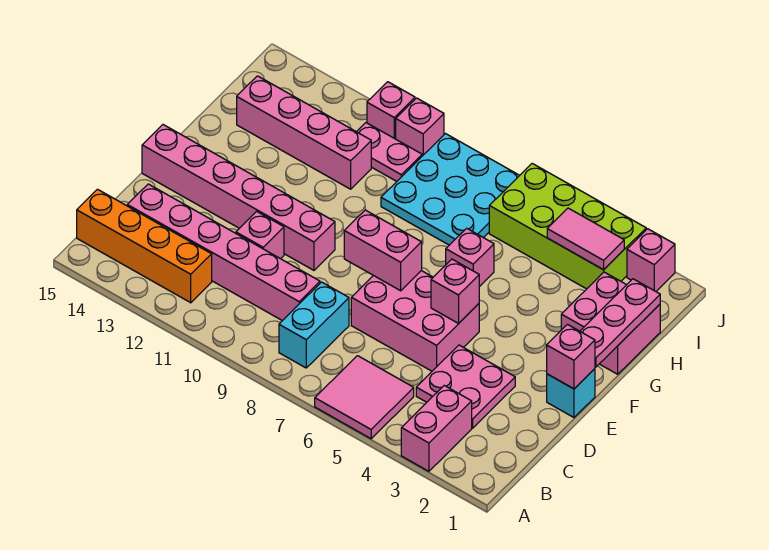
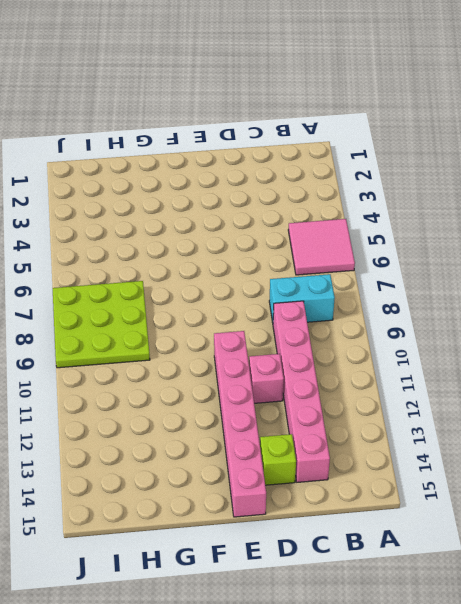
lime 1x1 brick [260,434,296,485] -> none
lime 3x3 plate [53,281,150,368] -> cyan 3x3 plate [381,134,520,245]
none -> pink 1x2 brick [401,386,472,471]
none -> orange 1x4 brick [77,189,212,303]
none -> pink 2x2 plate [416,345,515,428]

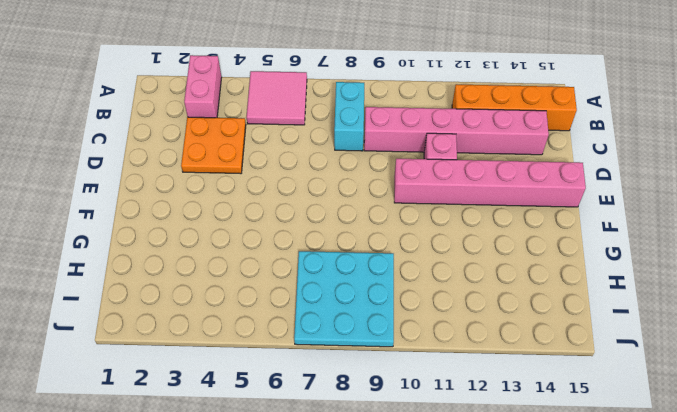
orange 2x2 plate [181,117,246,174] -> pink 2x2 plate [416,345,515,428]
none -> pink 2x3 brick [351,271,479,371]
none -> cyan 1x1 brick [547,369,595,417]
none -> pink 2x2 brick [561,272,660,374]

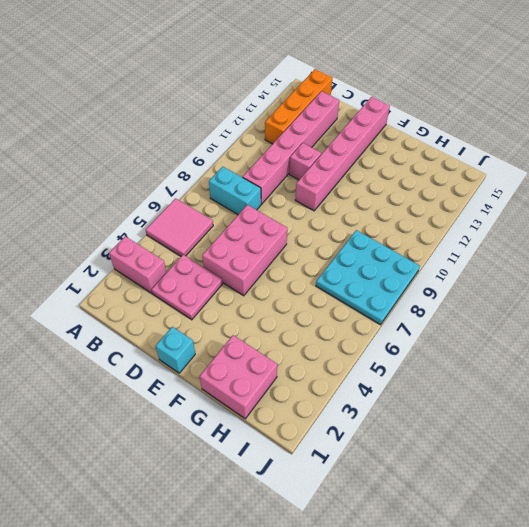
none -> pink 1x1 brick [446,228,494,287]
none -> pink 1x4 brick [237,76,371,189]
none -> lime 2x4 brick [489,163,646,289]

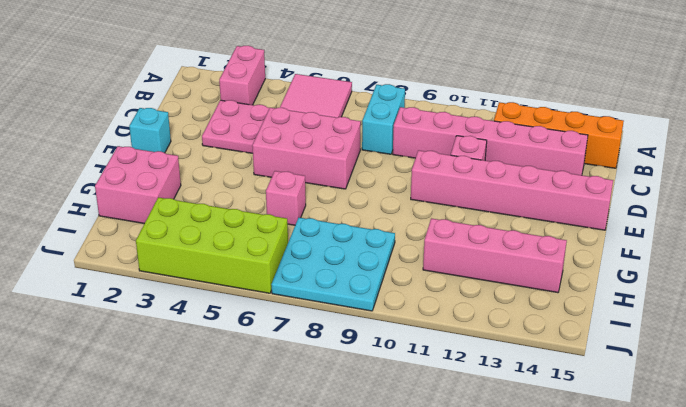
none -> pink 1x2 plate [357,123,422,181]
none -> pink 1x1 brick [627,229,675,291]
none -> pink 1x1 brick [396,98,444,156]

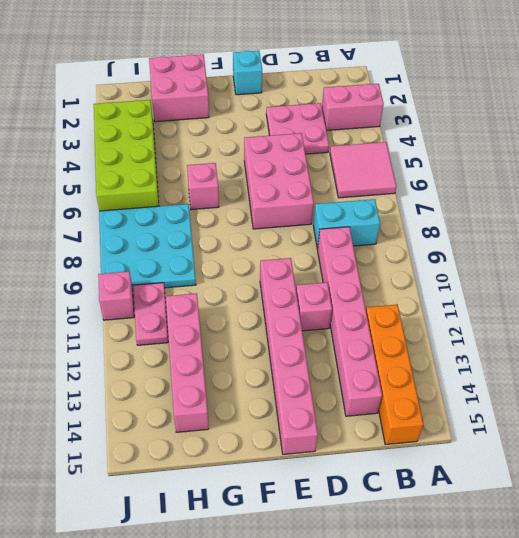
none -> pink 1x1 brick [627,229,675,291]
none -> pink 1x1 brick [367,82,415,139]
none -> pink 1x1 brick [547,325,595,389]

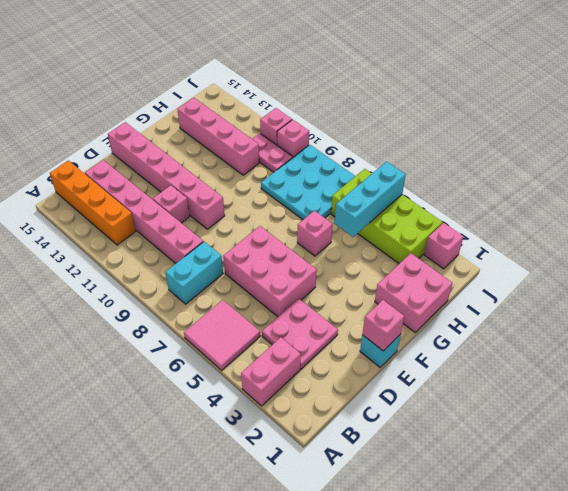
cyan 1x3 brick [334,162,406,237] -> none
none -> pink 1x1 brick [431,259,479,323]
none -> pink 1x2 brick [344,210,422,291]
none -> pink 1x3 plate [580,279,660,367]

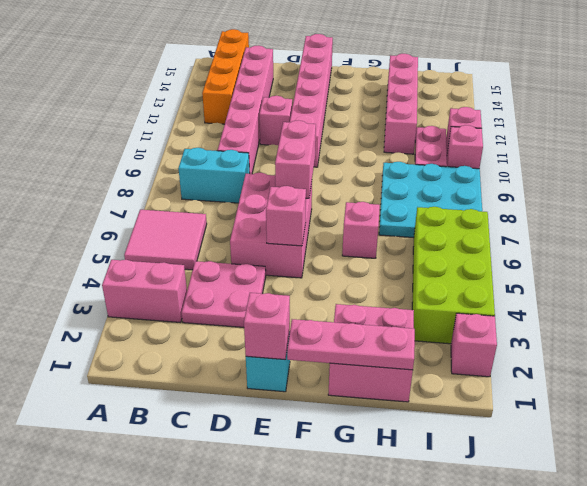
none -> pink 1x2 tile [547,208,624,270]

